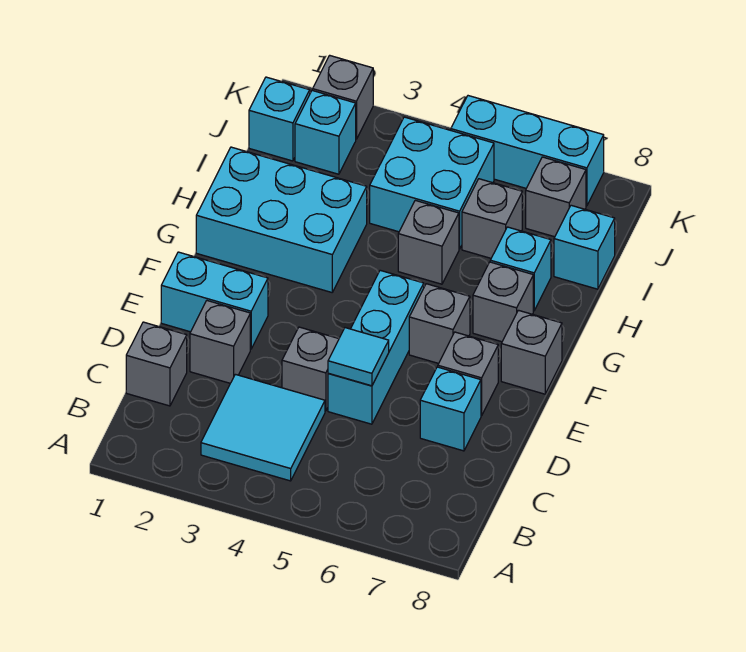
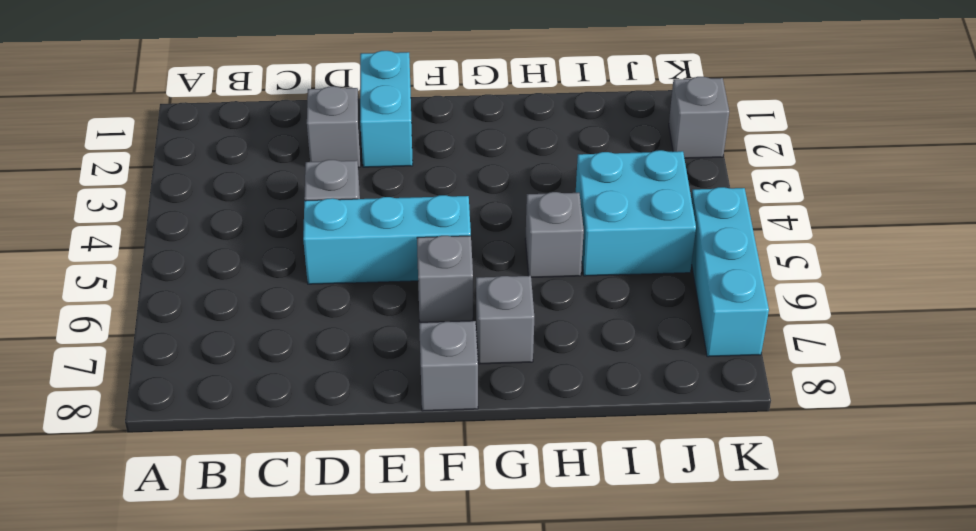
none -> cyan 2x2 tile [201,374,325,481]
none -> grey 1x1 brick [126,322,187,406]
none -> cyan 1x1 brick [420,367,481,451]

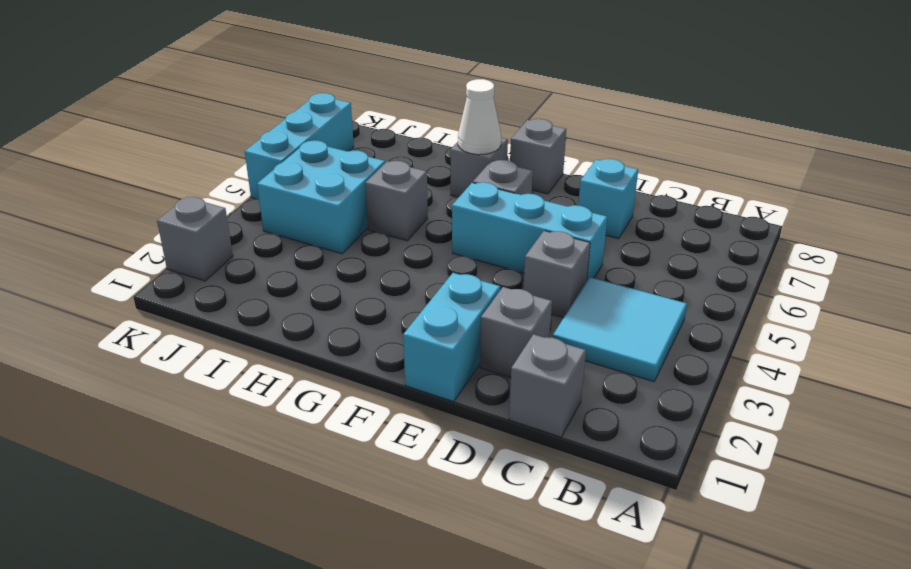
white 1x1 cone [458,79,501,155] -> none
none -> grey 1x1 brick [438,332,498,416]
none -> cyan 2x3 brick [196,147,367,292]
none -> cyan 1x1 brick [490,227,551,311]

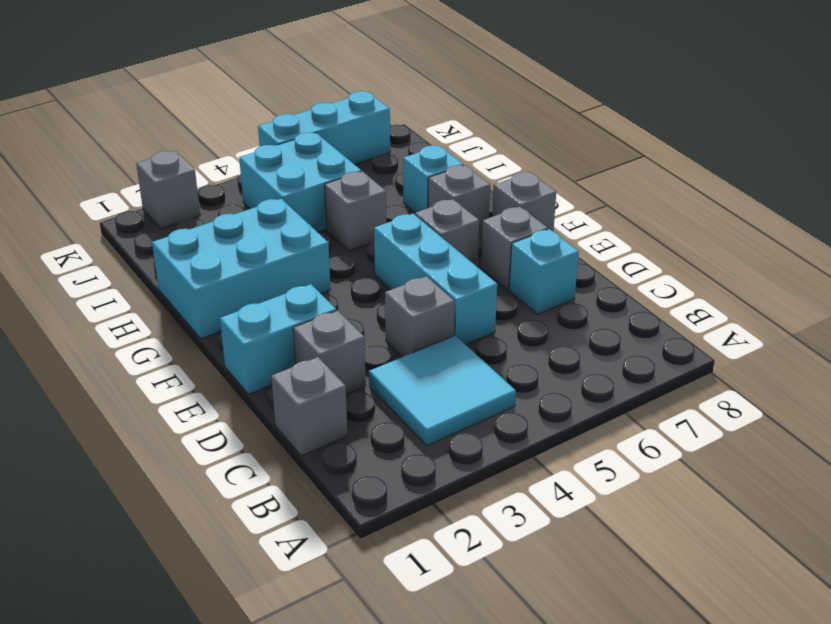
none -> grey 1x1 brick [462,179,522,258]
none -> cyan 1x1 brick [554,205,615,289]
none -> cyan 1x1 brick [249,77,310,161]

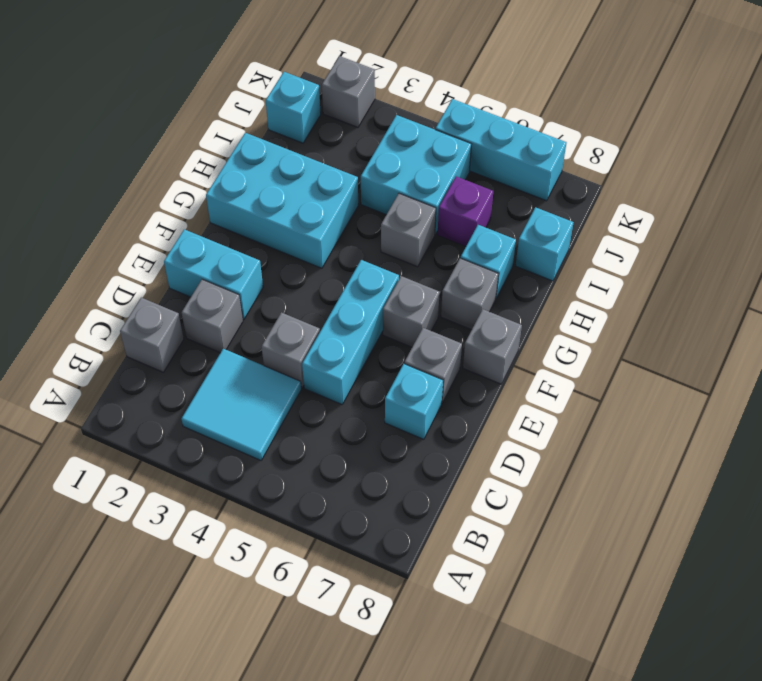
purple 1x1 brick [437,176,493,246] -> grey 1x1 brick [462,179,522,258]
none -> cyan 1x1 brick [295,90,356,174]
none -> grey 1x1 brick [526,157,586,237]
none -> cyan 1x1 tile [328,328,389,386]

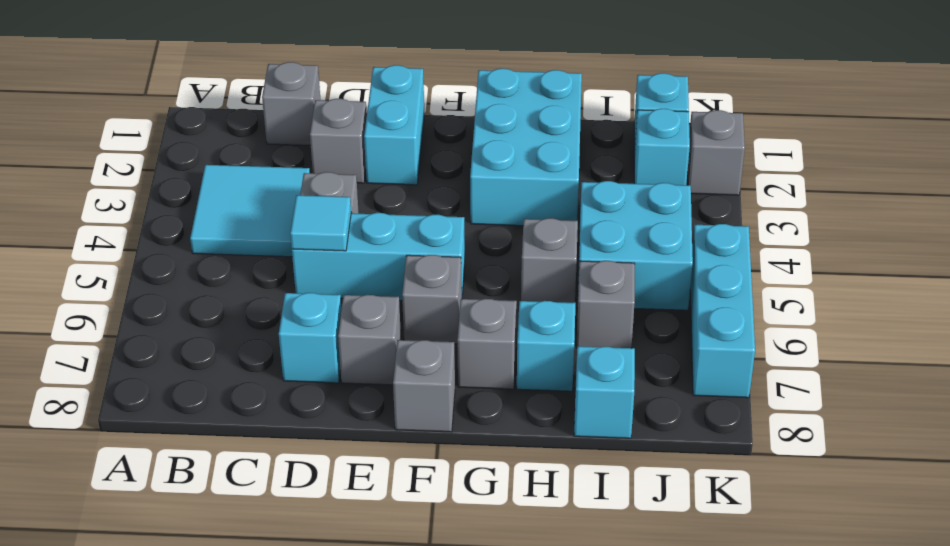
none -> grey 1x1 brick [526,157,586,237]

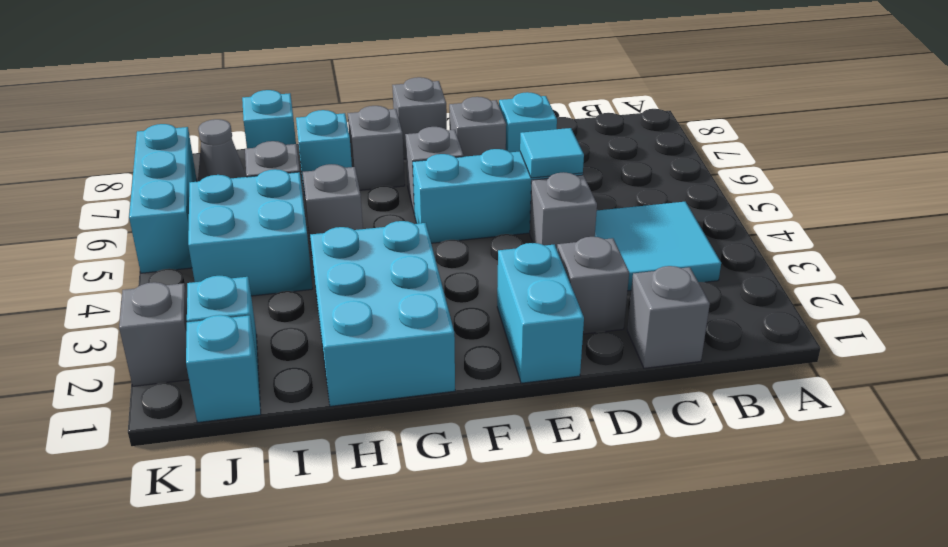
grey 1x1 cone [198,119,246,181] -> grey 1x1 brick [526,157,586,237]

